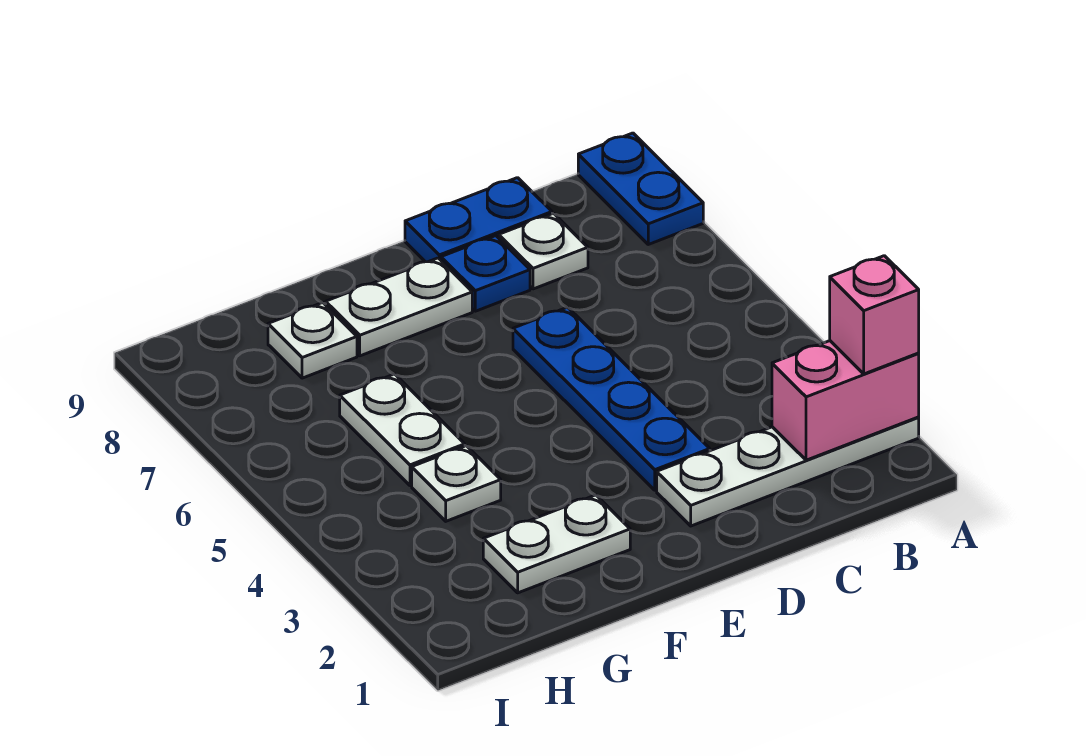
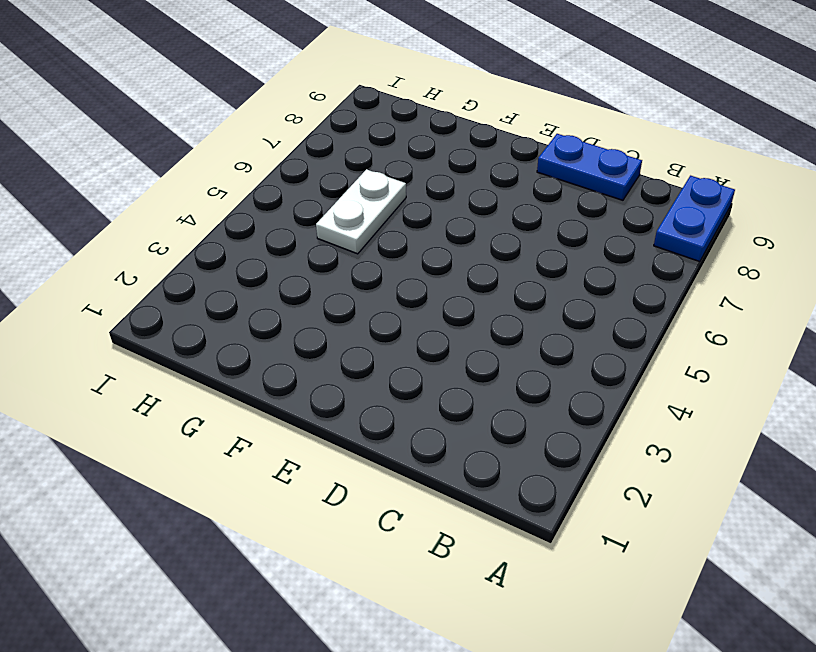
none -> white 1x4 plate [657,417,919,526]
none -> white 1x1 plate [499,213,588,289]
none -> blue 1x4 plate [513,307,710,490]

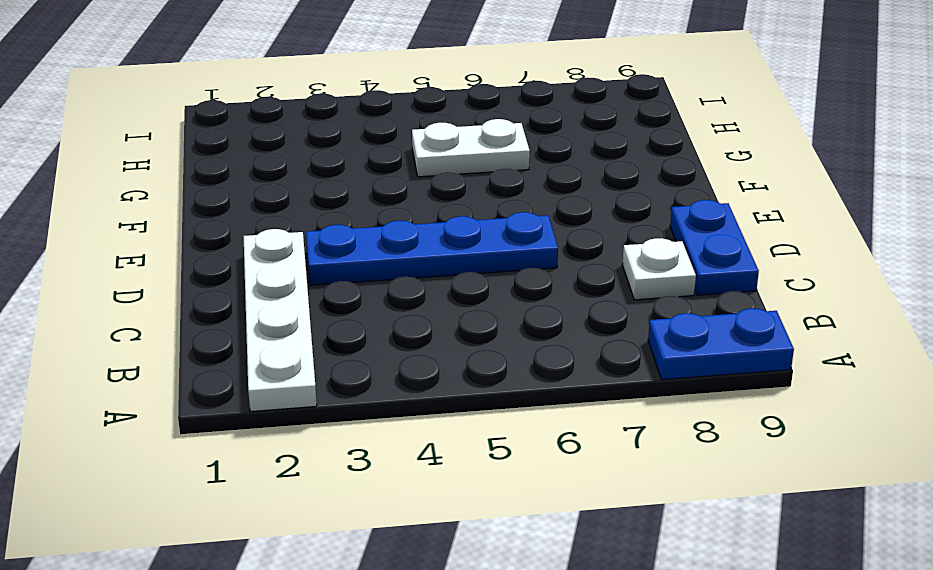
none -> blue 1x1 plate [441,236,530,311]
none -> white 1x2 plate [326,258,472,356]
none -> white 1x2 plate [483,495,630,593]

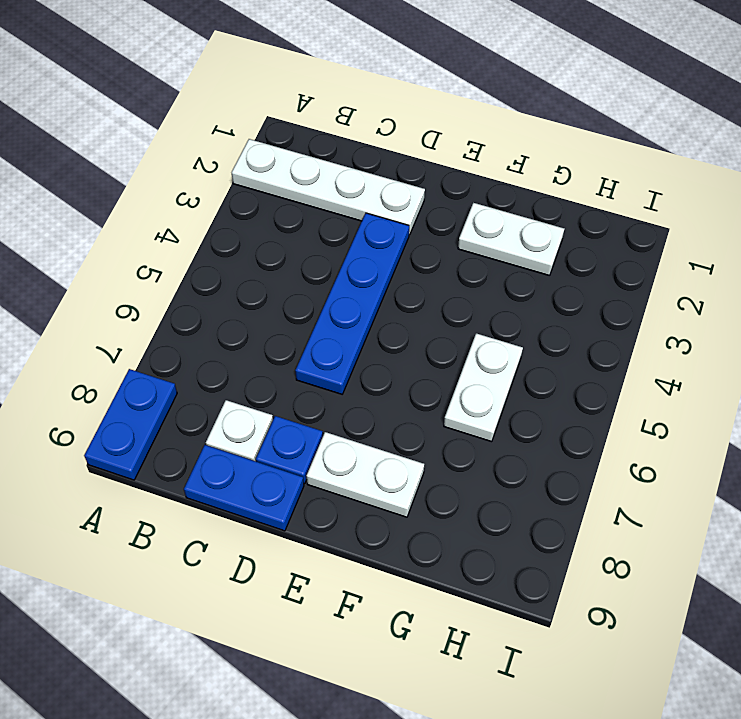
none -> white 1x1 plate [412,446,501,521]
none -> white 1x1 plate [268,303,357,378]
none -> pink 1x2 brick [772,341,919,460]

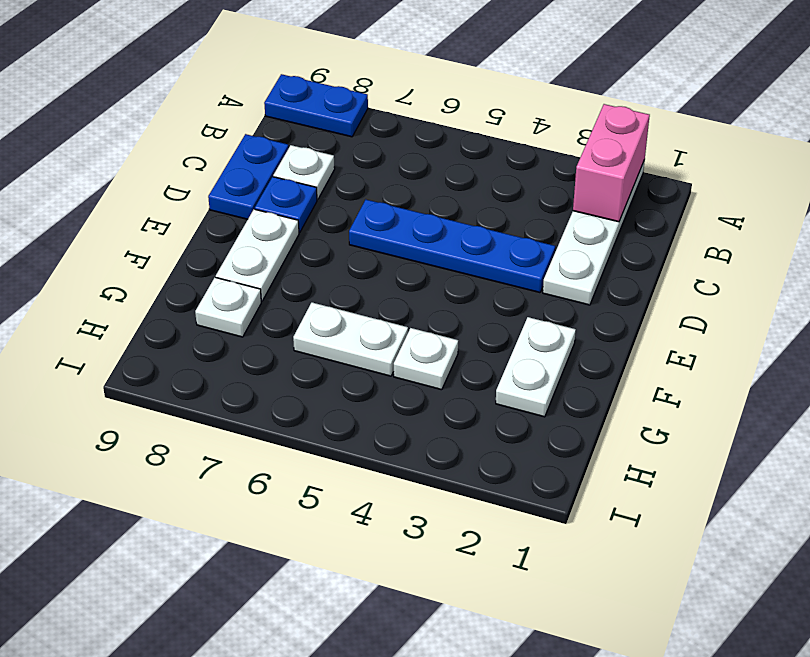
none -> pink 1x1 brick [830,256,919,374]

